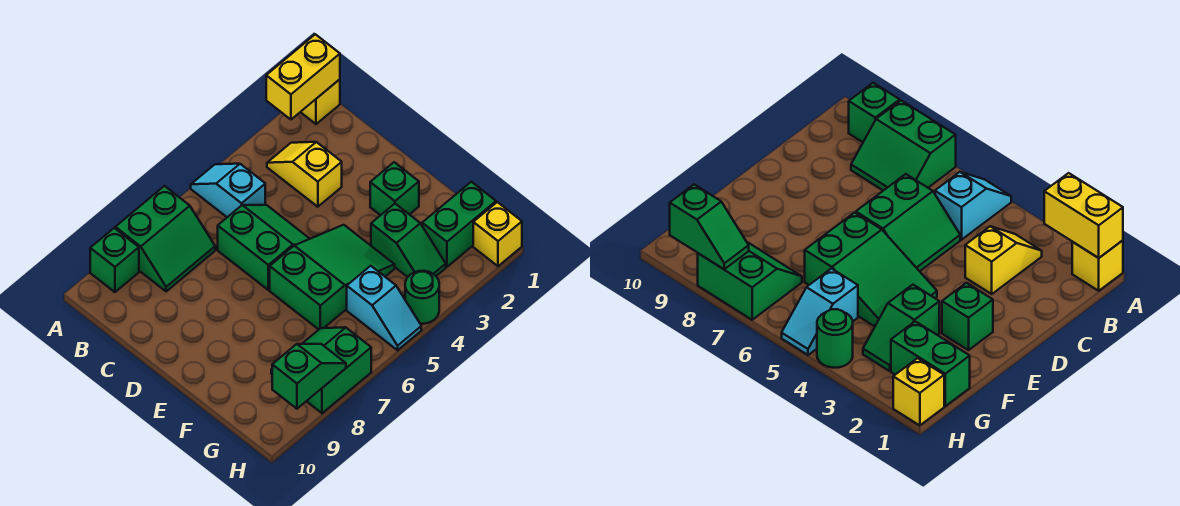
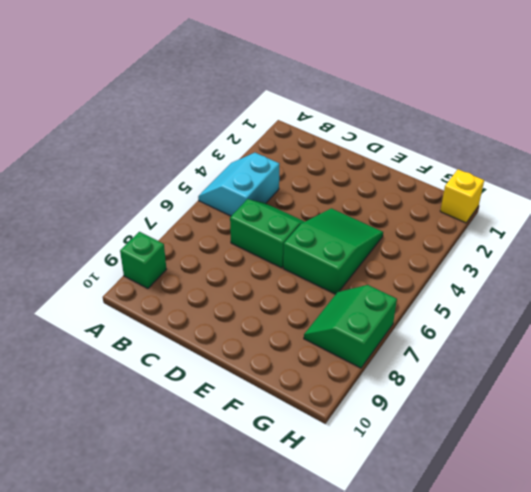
cyan 2x2 slope [198,153,279,216] -> cyan 1x2 slope [191,164,265,217]
none -> yellow 1x1 brick [301,79,340,124]
none -> green 2x2 slope [115,186,215,291]
none -> yellow 1x2 slope [267,142,342,207]

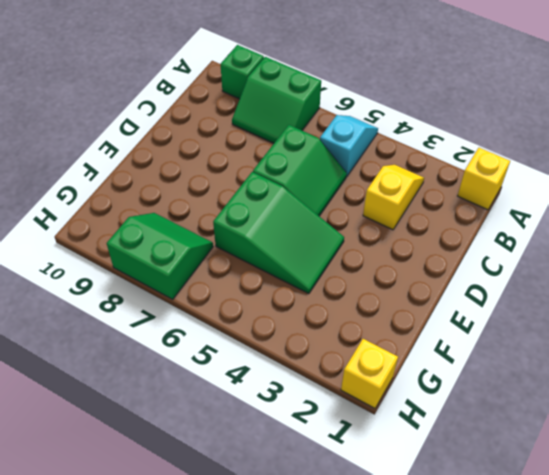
none -> green 1x1 brick [370,162,419,215]
none -> green 1x2 slope [371,204,446,277]
none -> green 1x2 brick [422,182,496,267]

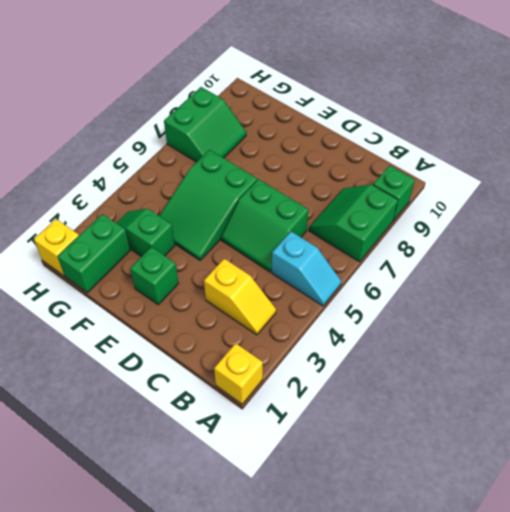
none -> cyan 1x2 slope [347,266,421,350]
none -> green 1x1 round brick [405,271,439,324]
none -> yellow 1x2 brick [266,34,340,119]

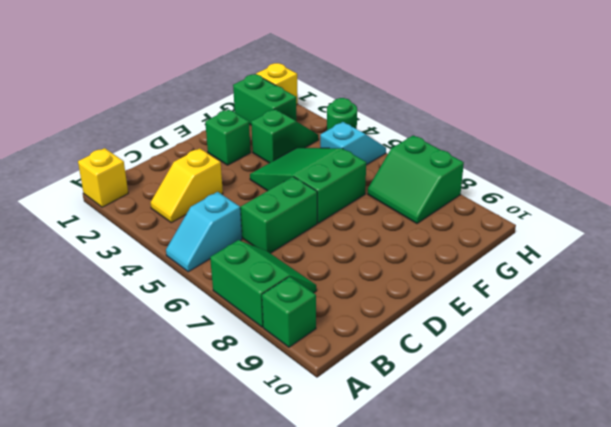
none -> yellow 1x2 brick [266,34,340,119]
none -> green 1x2 slope [272,344,346,409]

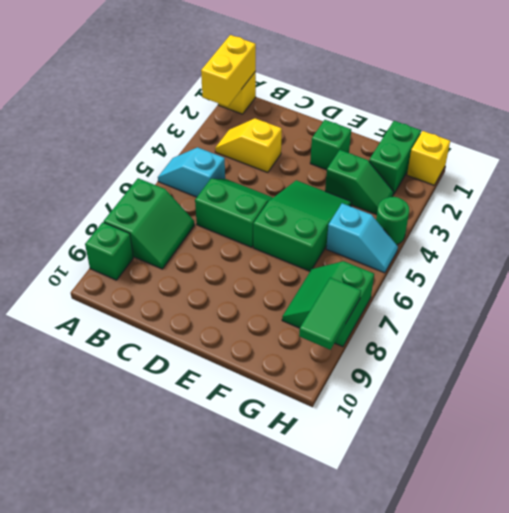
green 1x2 tile [299,278,361,350] -> green 1x2 slope [272,344,346,409]

